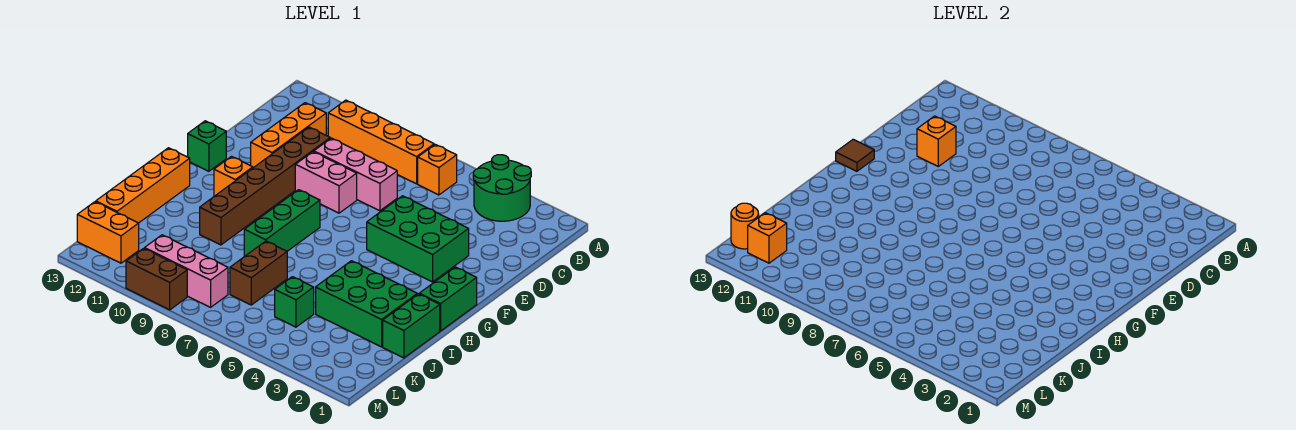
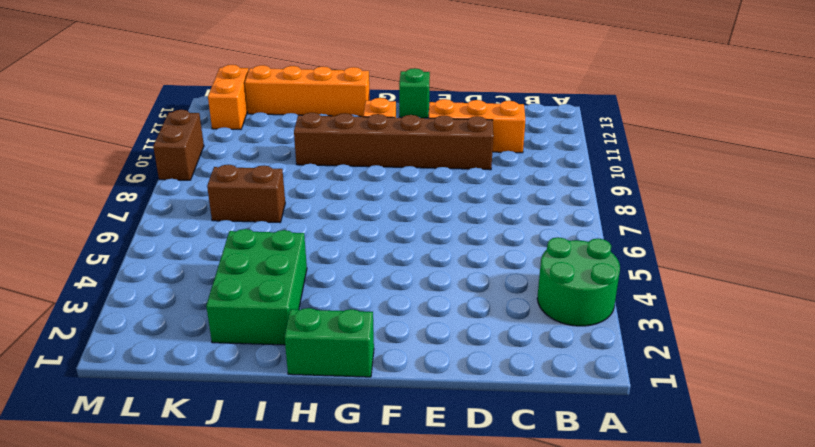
none -> orange 1x1 brick [418,144,457,195]
none -> orange 1x4 brick [328,100,434,184]
none -> pink 1x3 brick [314,138,397,211]

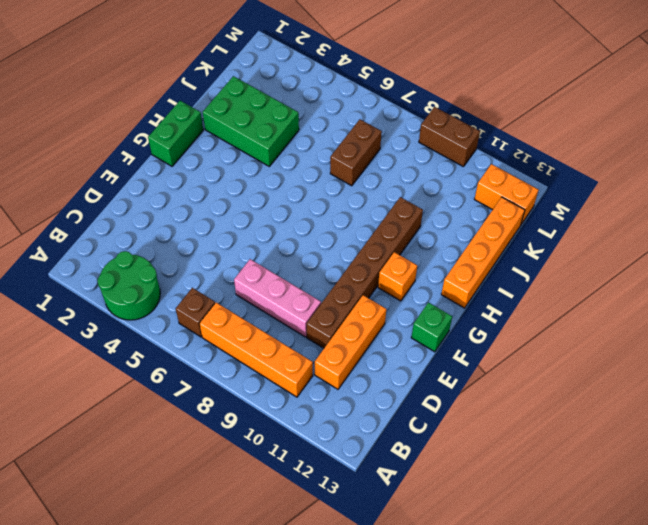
brown 1x1 brick [176,288,215,337] -> orange 1x1 brick [418,144,457,195]
none -> green 2x3 brick [367,196,469,282]
none -> pink 1x2 brick [295,152,357,213]
none -> green 1x3 brick [244,190,320,257]

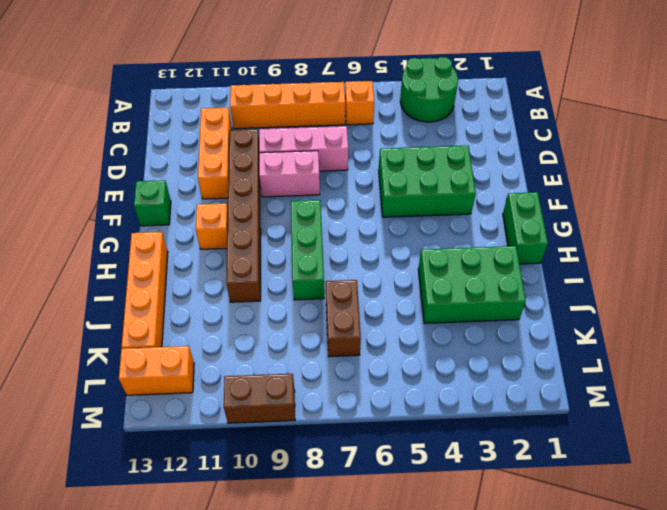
none -> green 1x2 brick [383,294,440,358]
none -> green 1x1 brick [275,277,314,327]
none -> pink 1x3 brick [145,235,228,307]

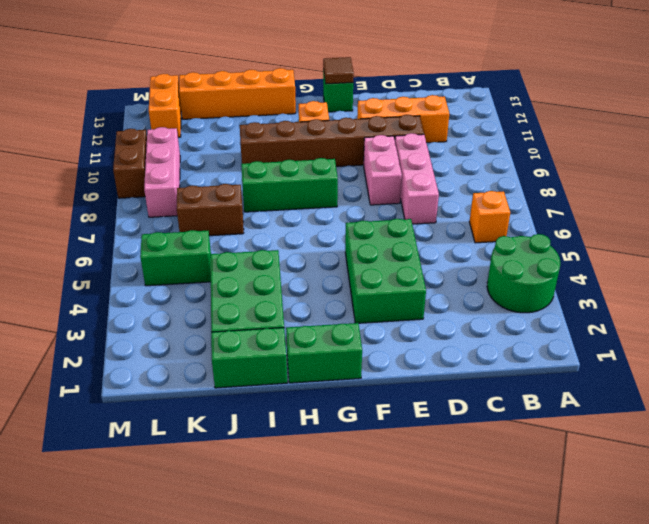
green 1x2 brick [140,230,211,286] -> green 1x1 brick [275,277,314,327]
none -> orange 1x4 brick [328,100,434,184]
none -> orange 1x1 brick [917,116,956,166]
none -> orange 1x1 brick [748,213,787,263]

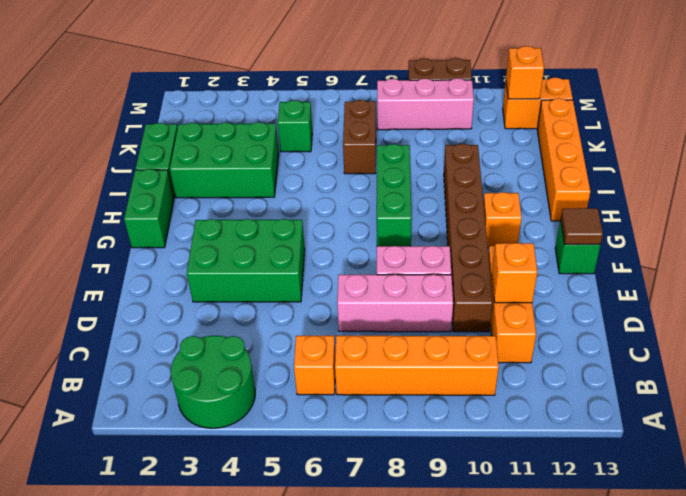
none -> orange 1x1 round brick [731,203,759,249]

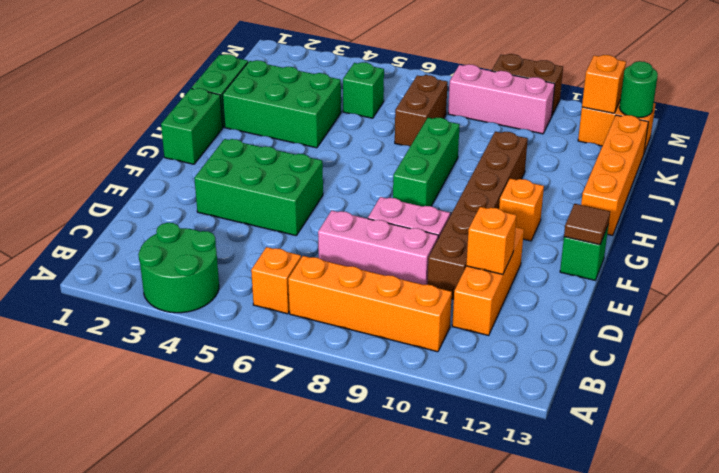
green 1x1 round brick [619,61,658,118] -> orange 1x1 round brick [731,203,759,249]

